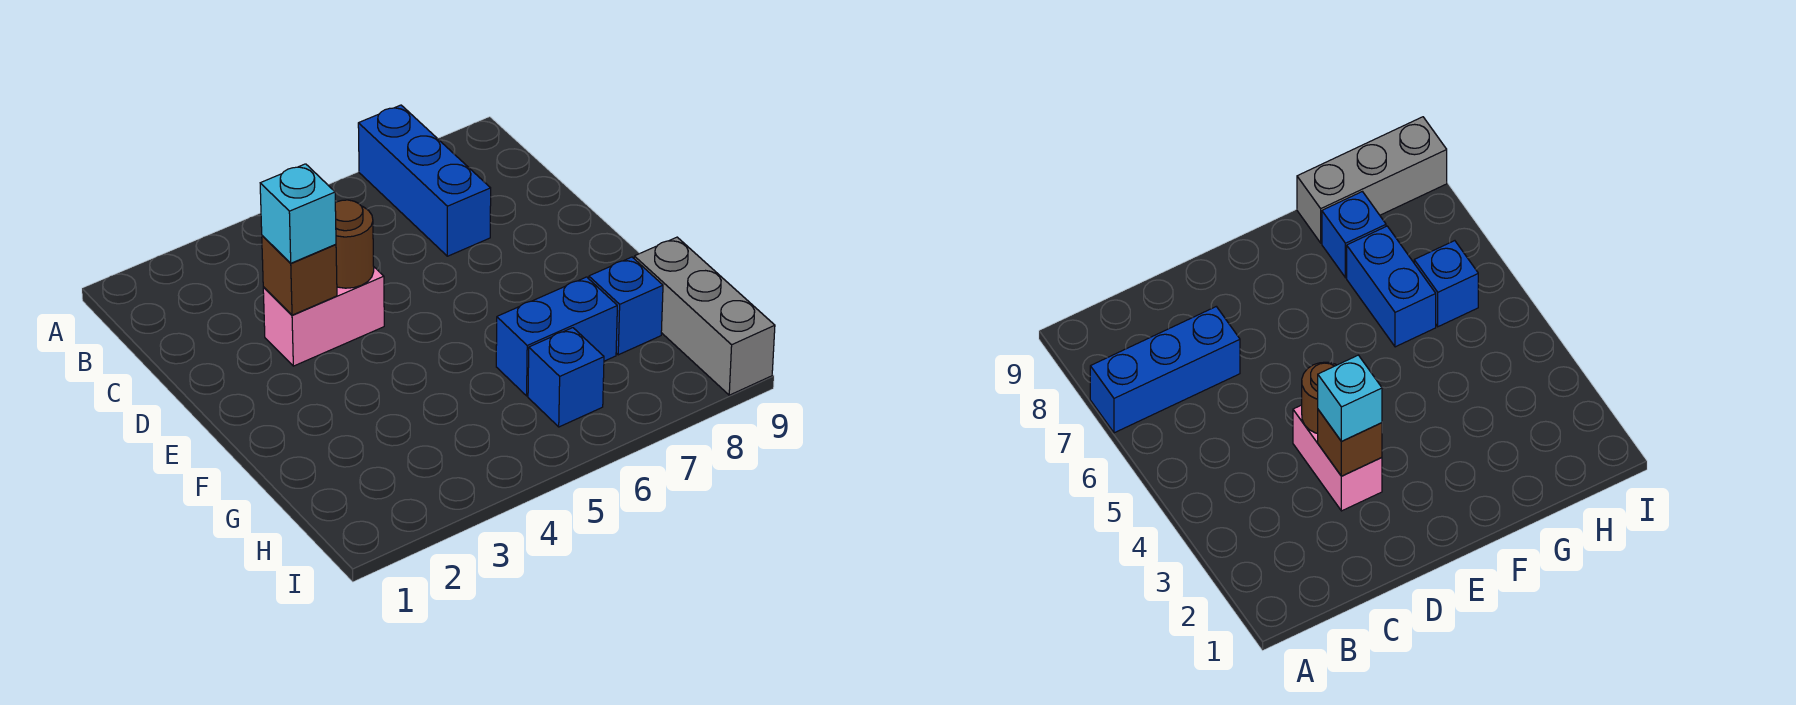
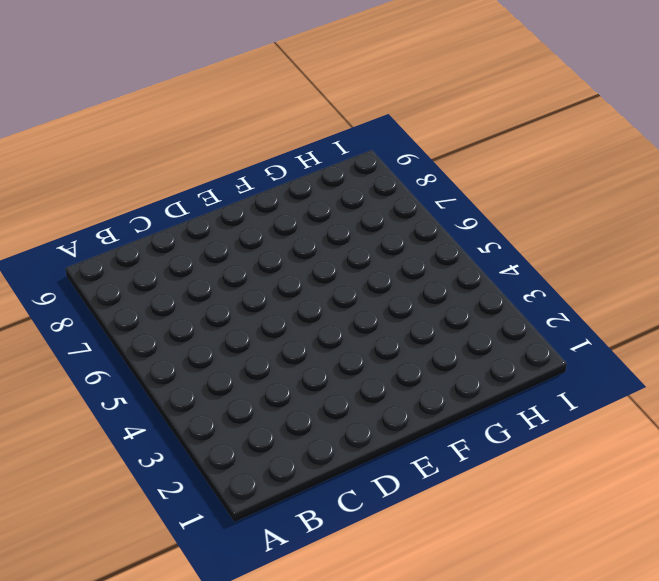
none -> blue 1x3 brick [358,105,491,256]
none -> pink 1x2 brick [263,267,384,366]

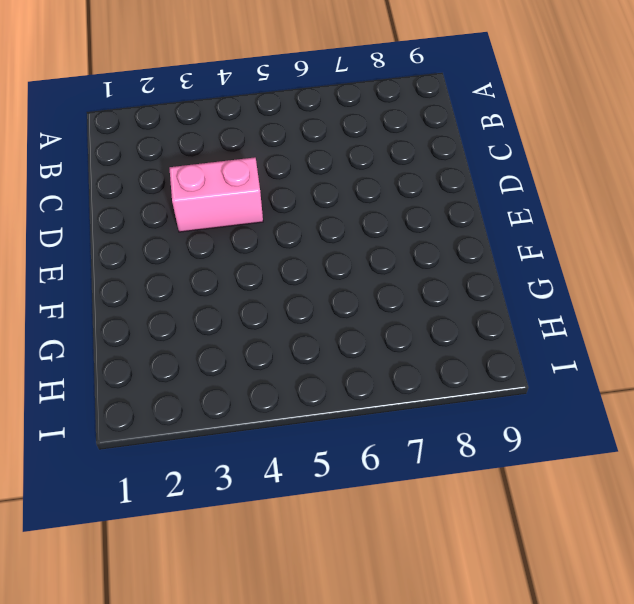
none -> blue 1x3 brick [358,105,491,256]
none -> blue 1x2 brick [496,277,617,396]

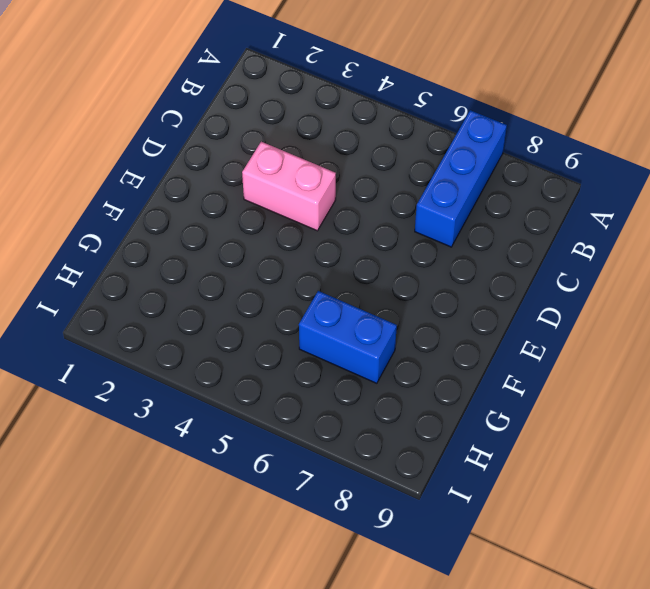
none -> blue 1x1 brick [589,257,663,355]
none -> grey 1x3 brick [634,237,775,395]

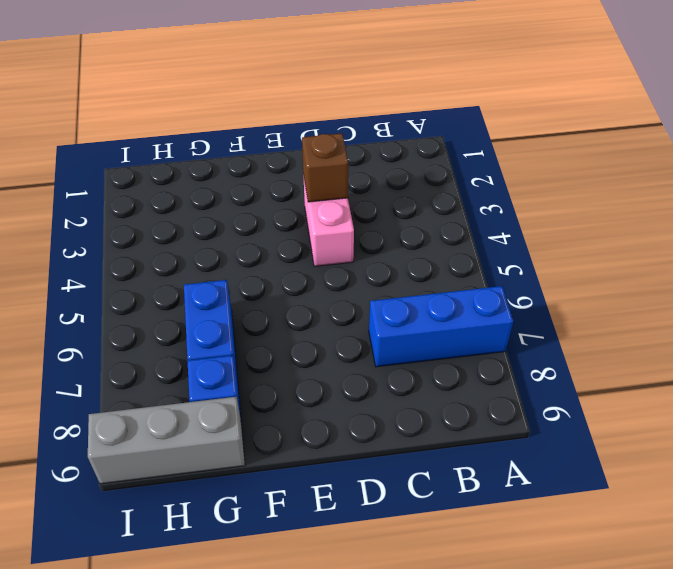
none -> blue 1x1 brick [528,328,604,427]
none -> brown 1x1 round brick [335,200,374,288]

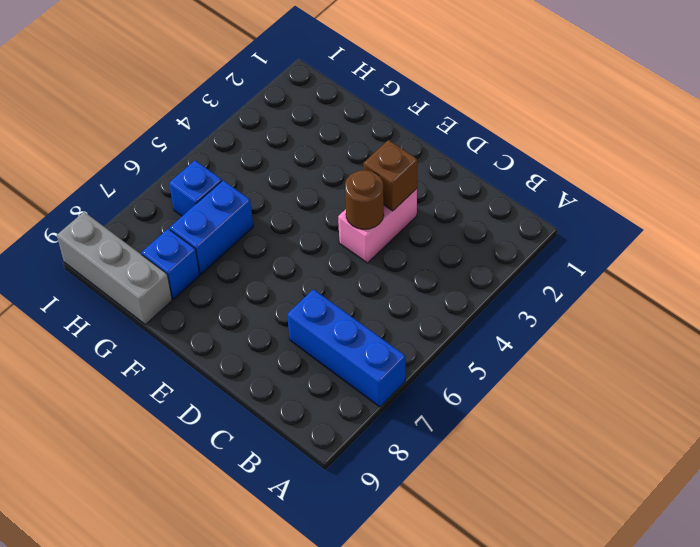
none -> cyan 1x1 brick [260,164,336,263]

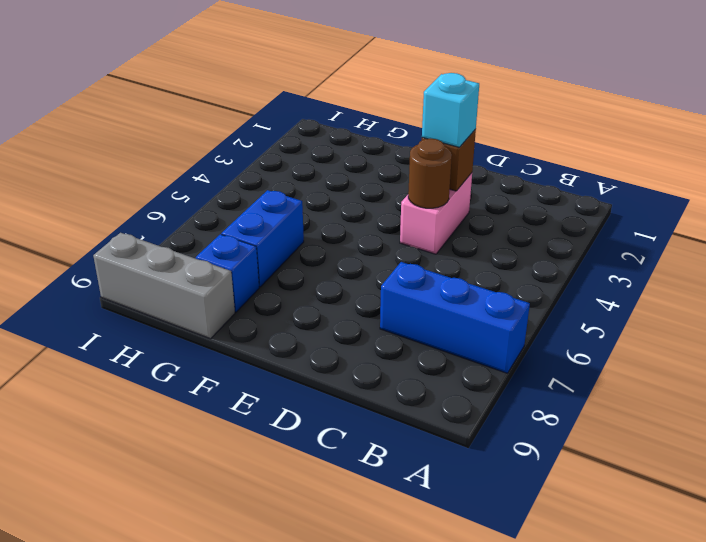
none -> blue 1x1 brick [528,328,604,427]

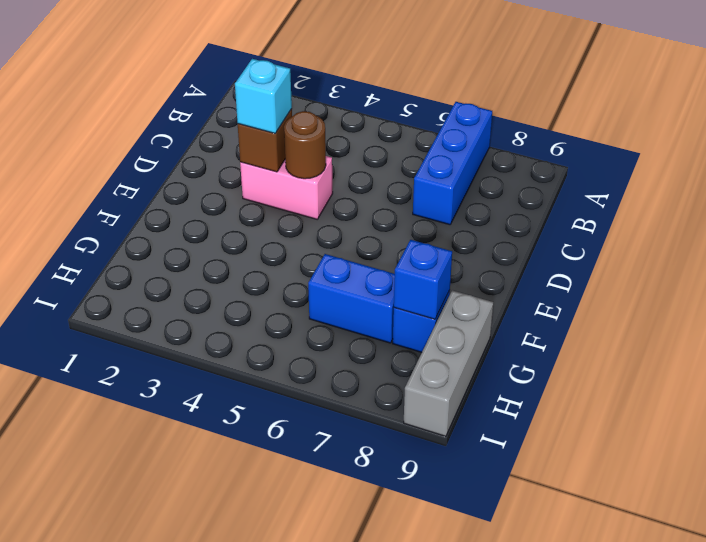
blue 1x1 brick [394,240,452,319] -> blue 1x1 brick moved to [528,328,604,427]

